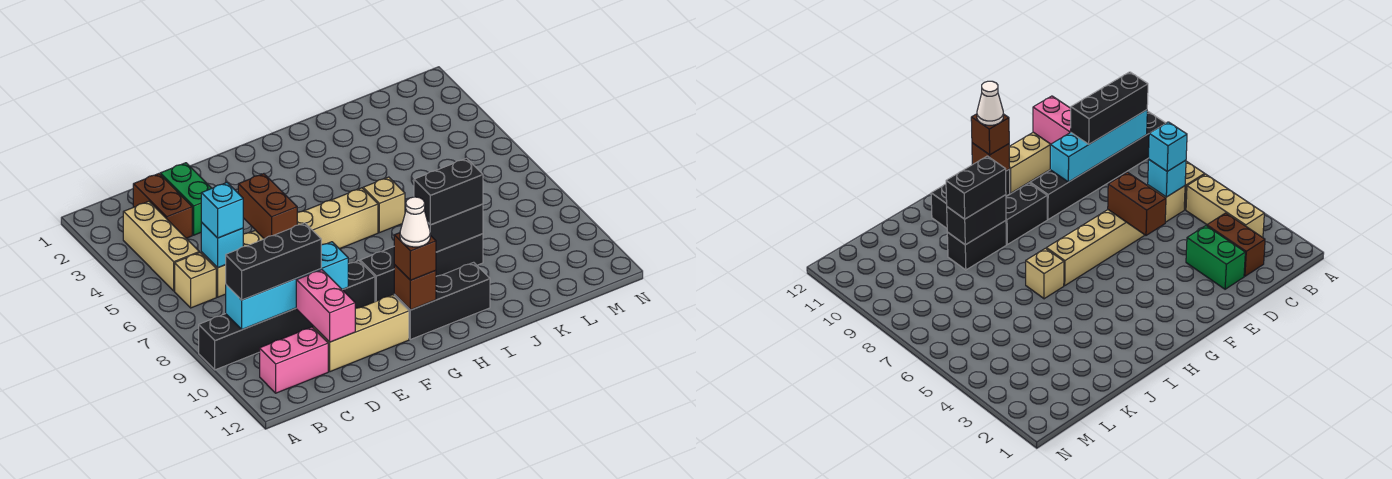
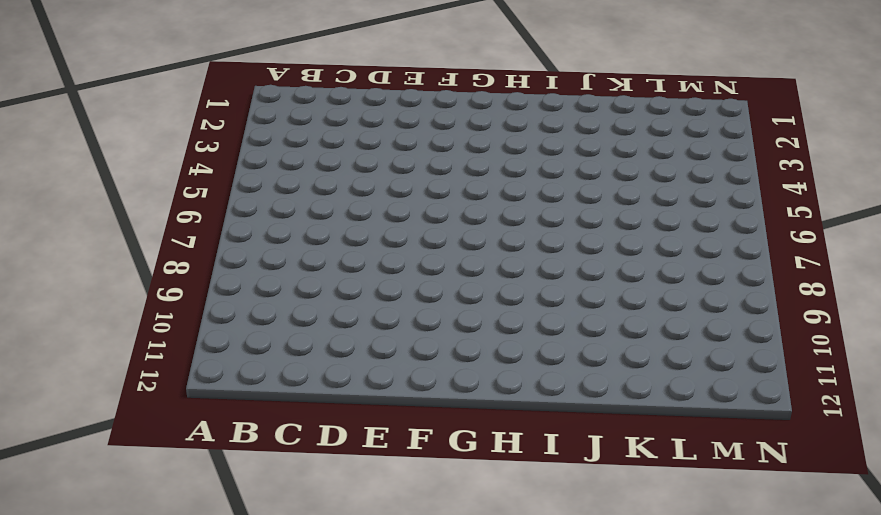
none -> black 1x6 brick [199,261,375,370]
none -> tan 1x3 brick [123,201,199,291]
none -> tan 1x1 brick [175,252,216,308]

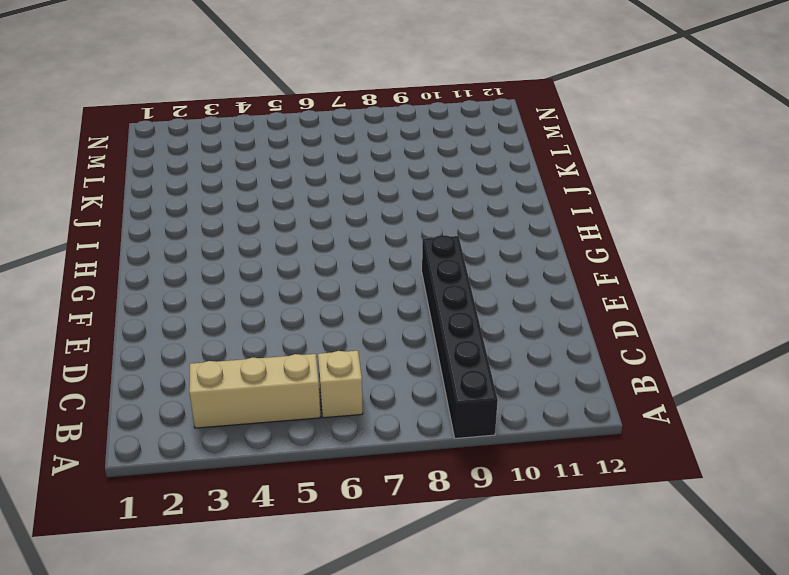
none -> pink 1x2 brick [260,327,328,393]
none -> brown 1x2 brick [133,174,192,238]
none -> tan 1x6 brick [201,188,378,297]

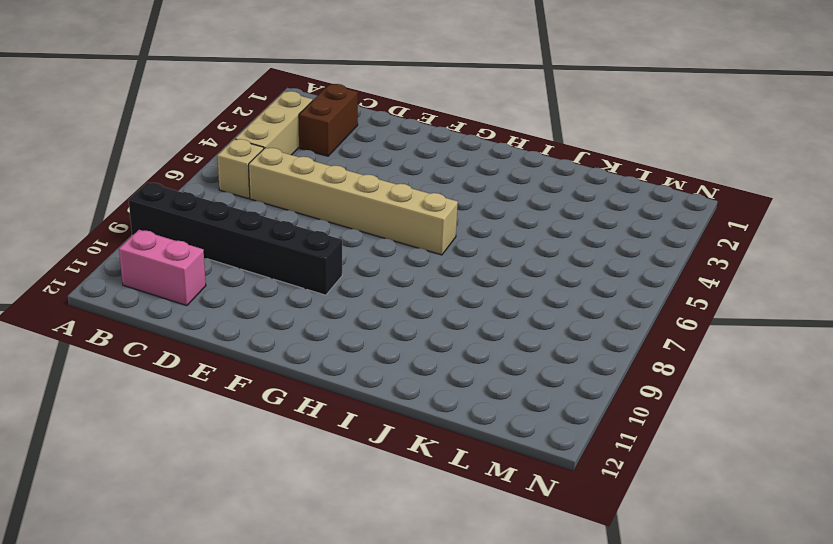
none -> green 1x2 brick [160,163,212,235]
none -> tan 1x3 brick [313,295,409,372]
none -> black 1x2 brick [360,247,394,302]

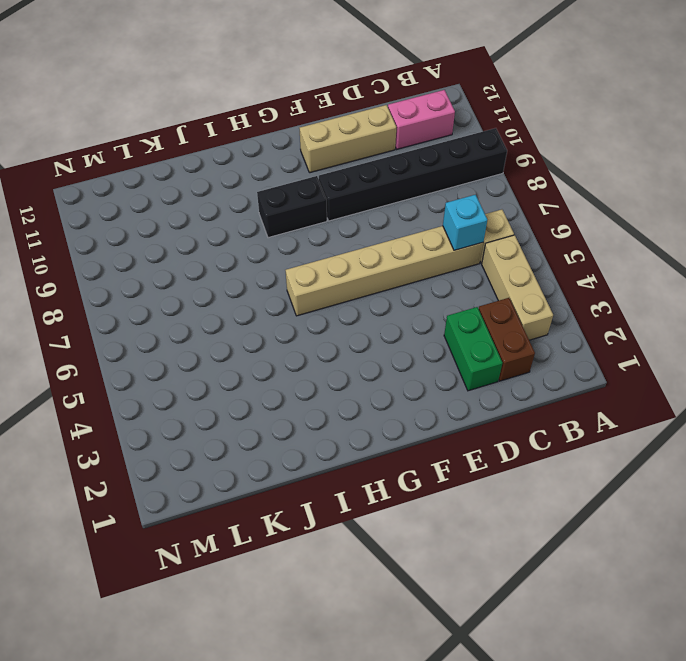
none -> black 1x3 brick [394,262,490,339]
none -> tan 1x1 brick [363,177,405,233]
none -> black 1x2 brick [436,234,483,276]

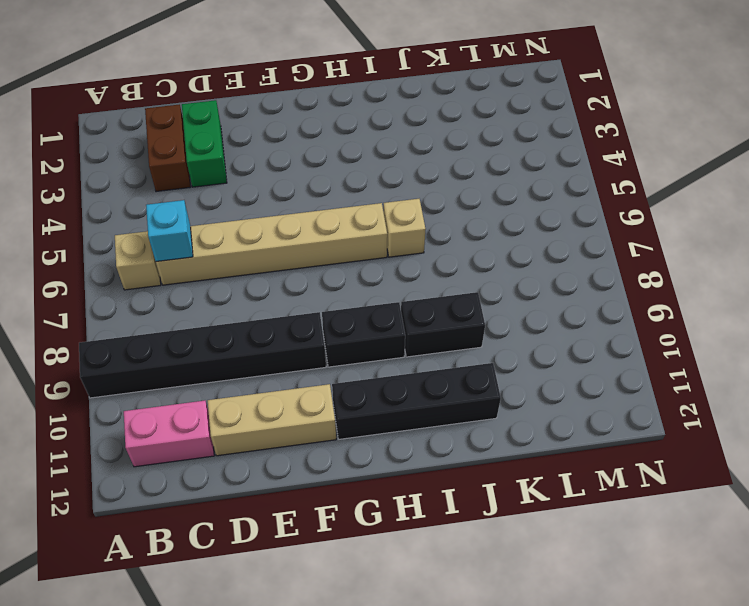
black 1x4 brick [332,363,501,439] -> black 1x3 brick [394,262,490,339]
none -> tan 1x3 brick [123,201,199,291]
none -> cyan 1x4 brick [226,242,348,330]
none -> pink 1x2 brick [296,270,355,342]

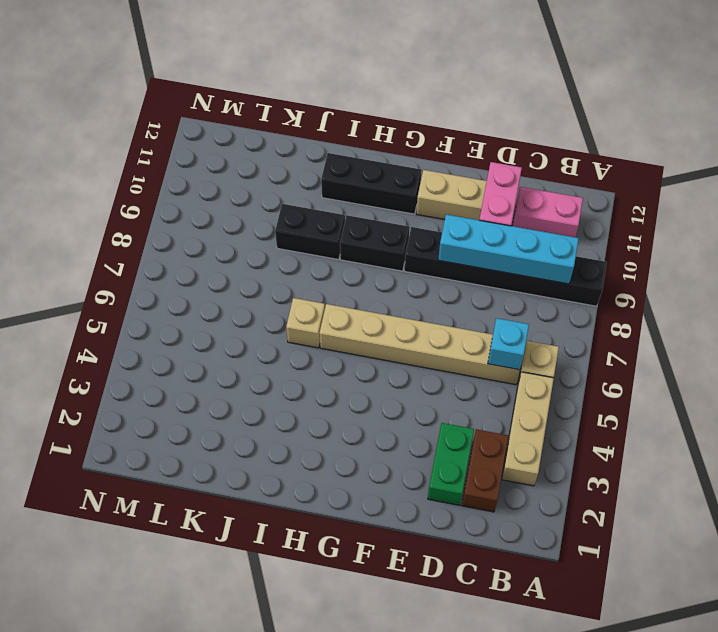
none -> brown 1x2 brick [238,174,297,239]
none -> brown 1x1 brick [394,265,436,310]
none -> black 1x2 brick [428,204,483,252]

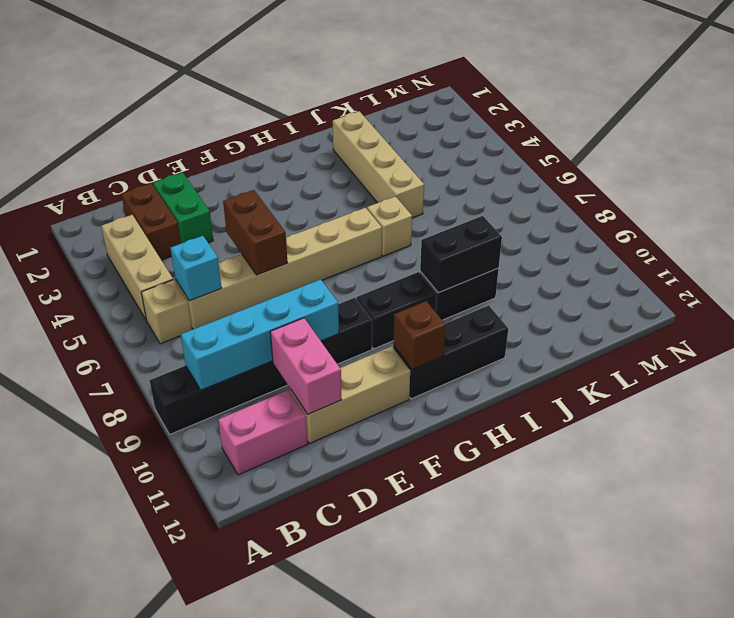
tan 1x4 brick [333,111,424,218] -> none
none -> black 1x3 brick [226,223,321,300]
none -> cyan 1x1 brick [201,183,243,238]
none -> brown 1x1 brick [394,233,436,280]

